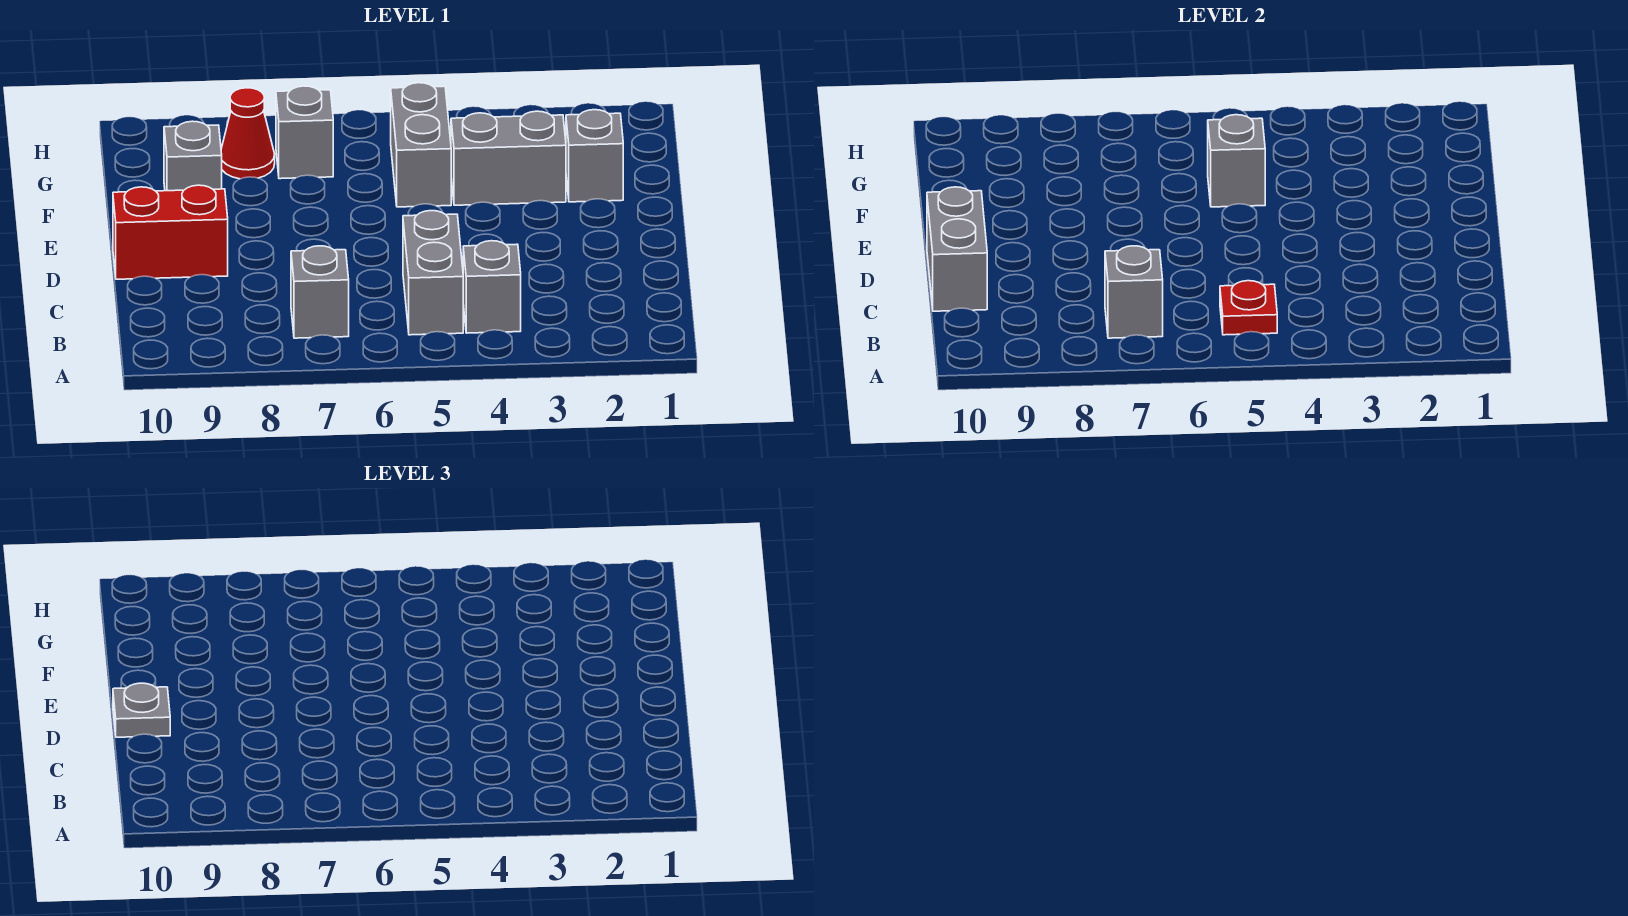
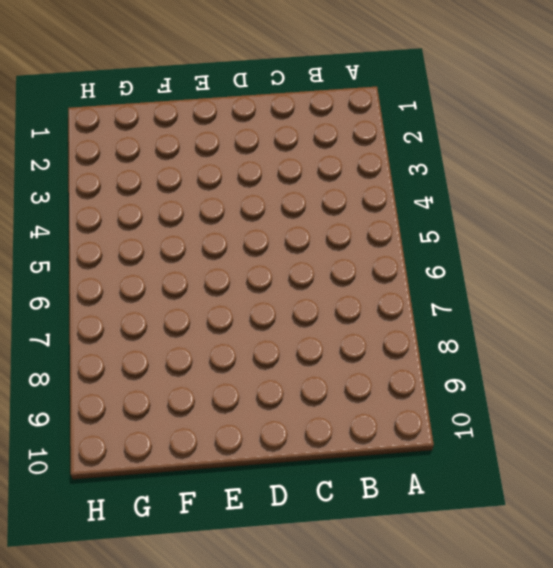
none -> grey 1x1 brick [463,241,521,333]
none -> grey 1x2 brick [403,211,463,335]
none -> grey 1x1 brick [291,246,349,338]

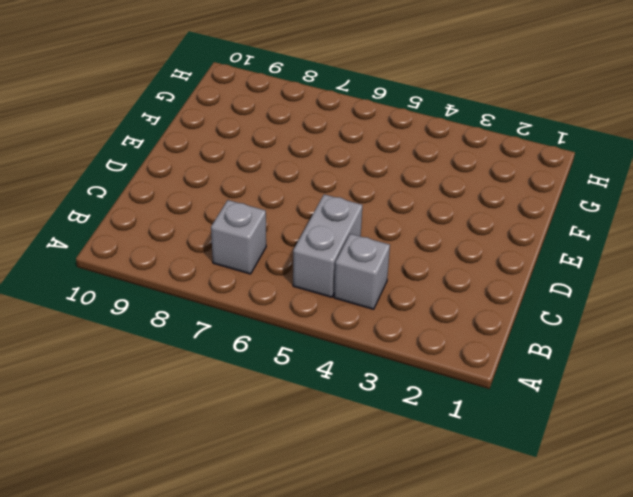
none -> red 1x2 brick [113,185,228,279]
none -> grey 1x1 brick [566,110,623,202]
none -> grey 1x2 brick [451,111,566,205]

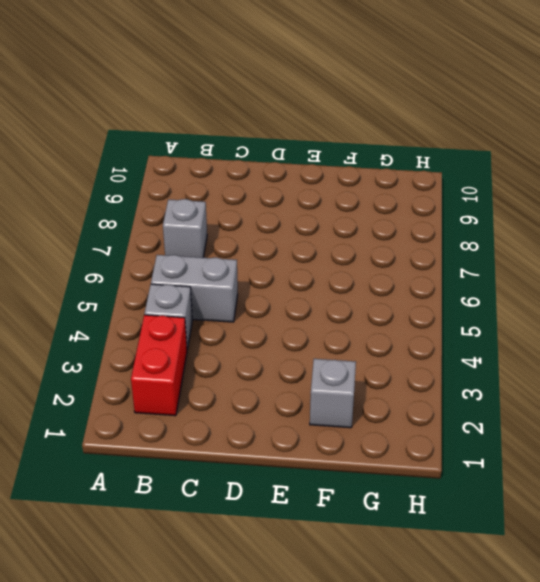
red 1x2 brick [131,315,187,416] -> red 1x2 brick moved to [113,185,228,279]
none -> grey 1x2 brick [451,111,566,205]
none -> grey 1x2 brick [391,83,451,207]
none -> grey 1x1 brick [164,121,222,191]

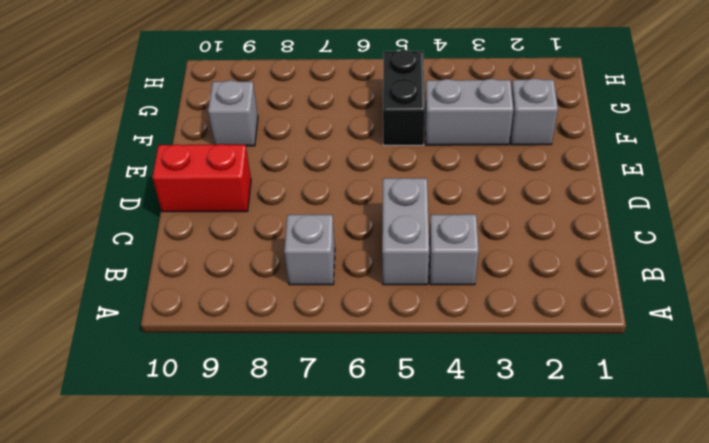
black 1x2 brick [383,50,425,145] -> grey 1x2 brick [391,83,451,207]
none -> grey 1x1 brick [276,86,333,179]
none -> red 1x1 cone [221,88,275,179]
none -> red 1x1 plate [1220,281,1277,335]

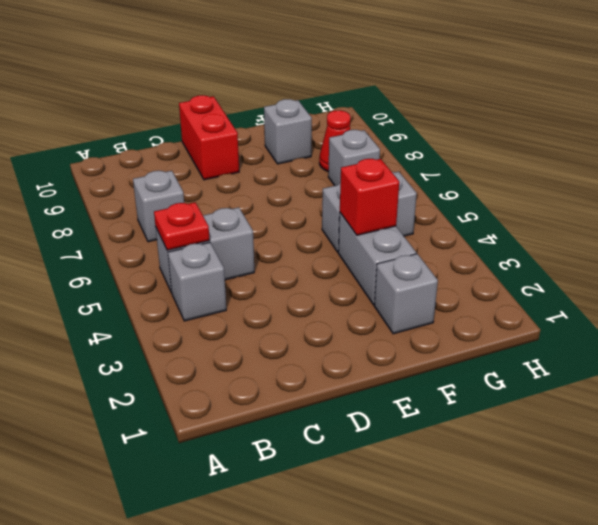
red 1x1 brick [340,159,399,235] -> none
none -> grey 1x1 brick [1105,246,1163,338]
none -> grey 1x2 brick [927,187,987,311]
none -> grey 1x1 brick [1208,115,1265,207]

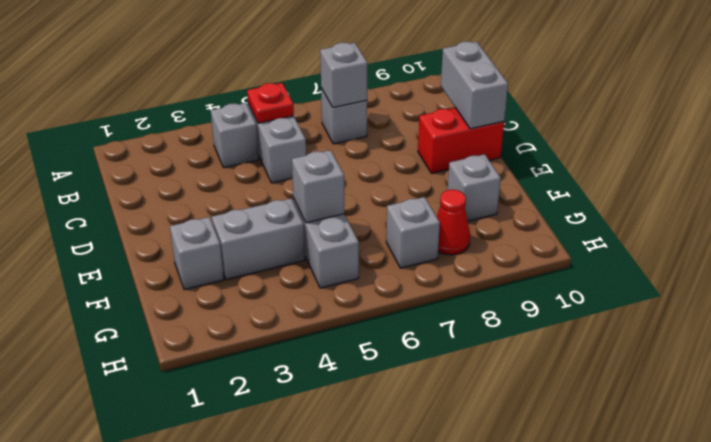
none -> grey 1x1 plate [113,683,170,737]

